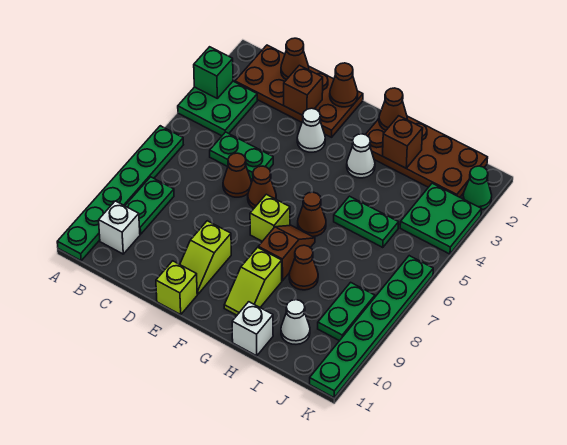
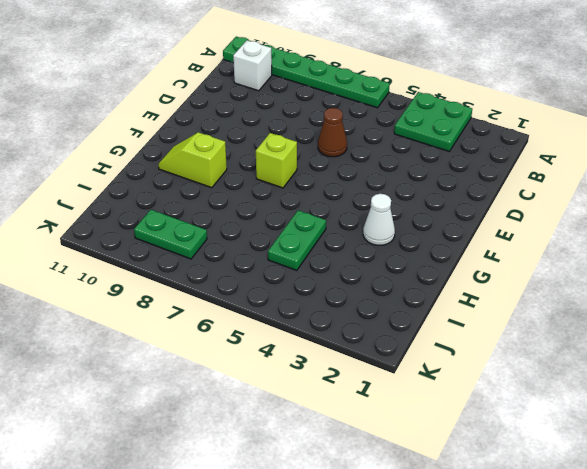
none -> brown 2x4 plate [235,45,363,137]
none -> green 1x2 plate [125,177,174,234]
none -> green 1x2 plate [210,132,273,180]
none -> white 1x1 cone [297,108,325,152]

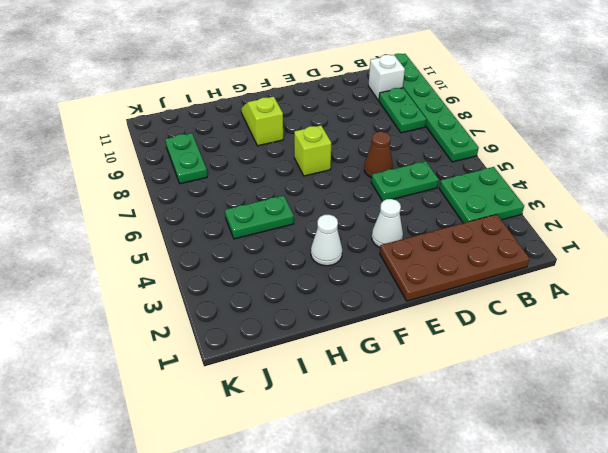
none -> brown 1x1 cone [248,166,276,208]
none -> lime 1x2 slope [180,221,231,294]
none -> lime 1x1 brick [156,261,197,315]
none -> brown 2x4 plate [365,116,488,197]

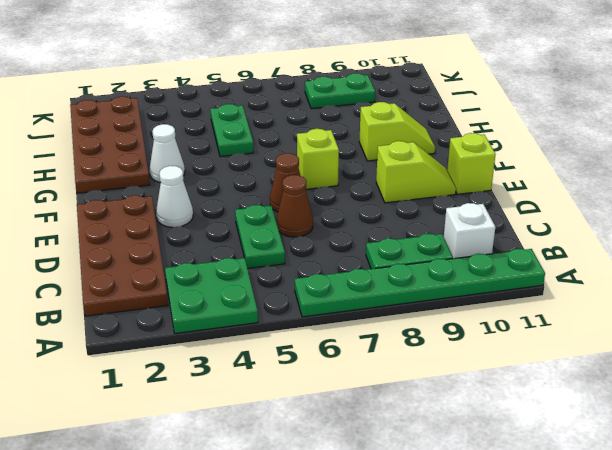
none -> brown 1x1 cone [298,192,326,237]
none -> brown 1x2 slope [258,225,315,281]
none -> brown 1x1 cone [289,245,318,290]
none -> white 1x1 brick [232,302,273,356]

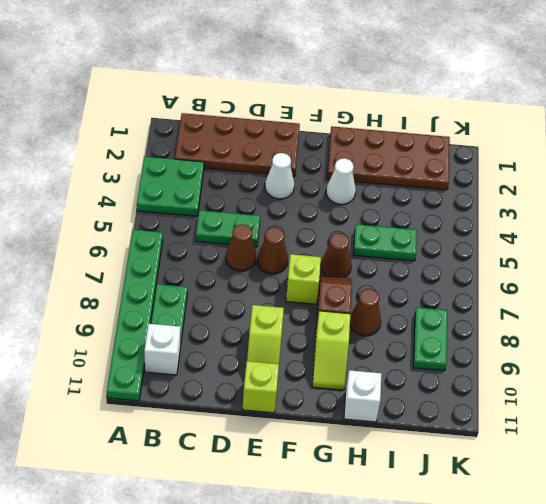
none -> white 1x1 cone [281,300,310,344]
none -> green 2x2 plate [400,183,481,254]
none -> green 1x1 cone [463,166,492,210]
none -> green 1x6 plate [310,256,433,398]

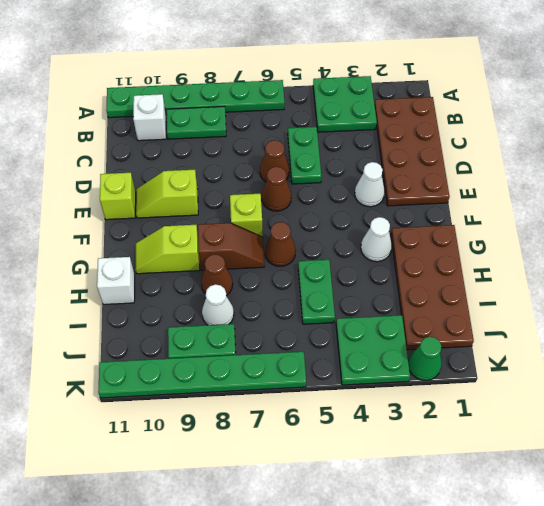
white 1x1 cone [202,284,234,325] -> white 1x1 cone moved to [281,300,310,344]
none -> green 1x1 brick [194,47,233,98]
none -> brown 1x1 cone [281,38,309,80]
none -> brown 1x1 brick [284,65,323,115]
none -> brown 1x1 cone [330,63,358,107]

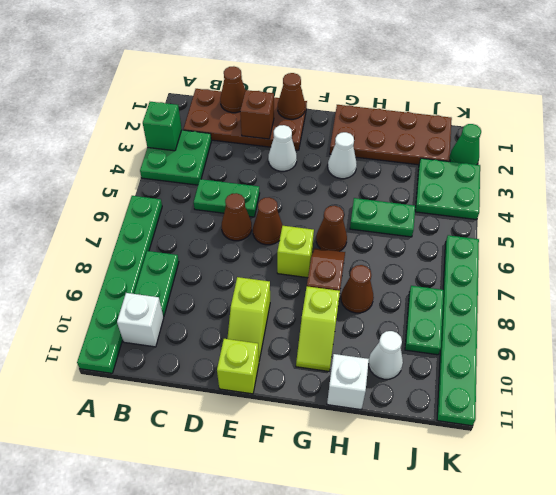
none -> brown 1x1 cone [379,88,407,130]
none -> brown 1x1 brick [383,116,423,168]

